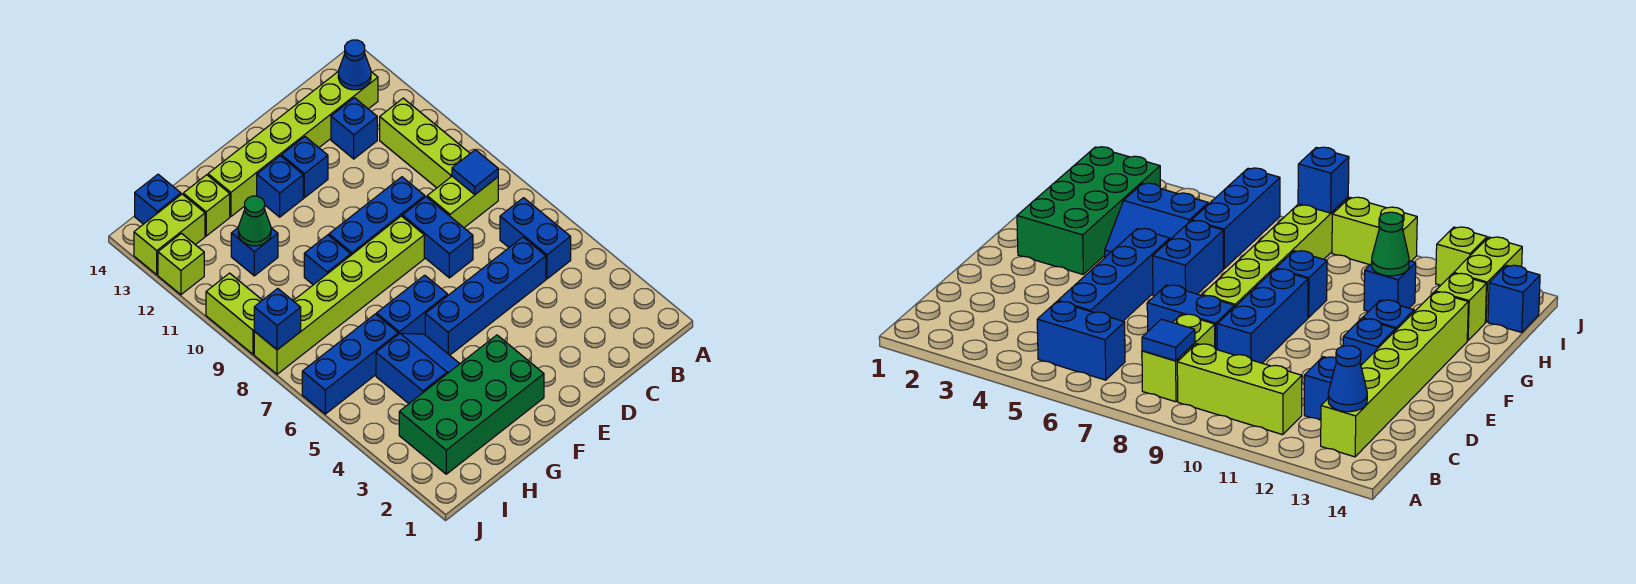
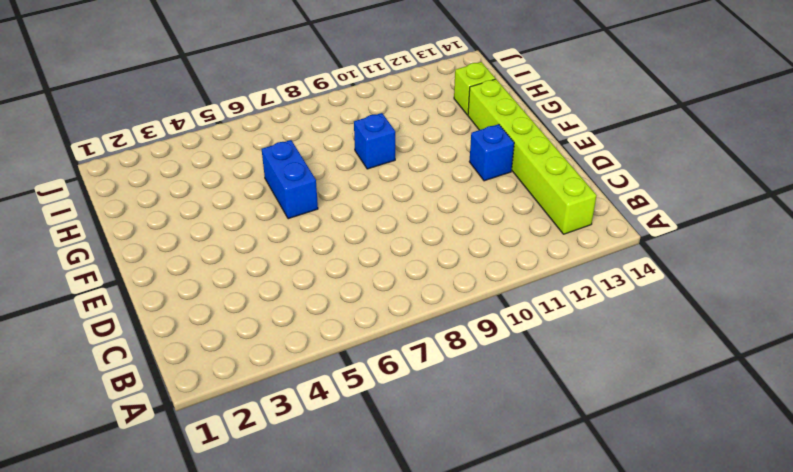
none -> blue 1x2 brick [500,198,571,279]
none -> lime 1x2 brick [427,176,498,228]
none -> lime 1x3 brick [380,98,470,188]

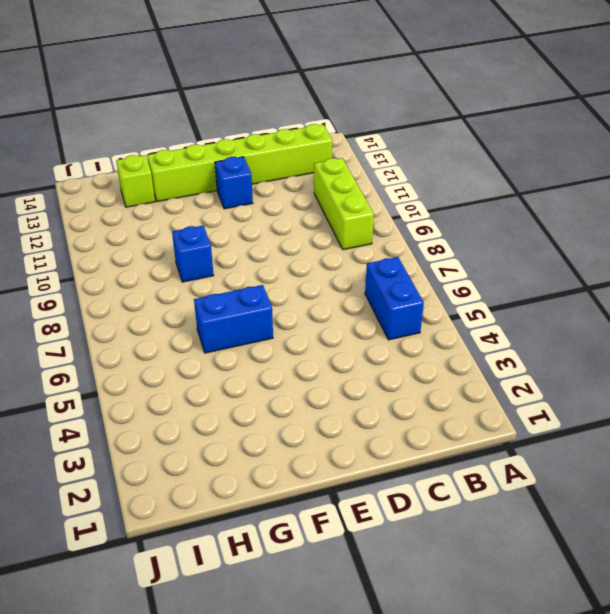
none -> lime 1x2 brick [427,176,498,228]
none -> blue 1x4 brick [425,237,546,355]
none -> blue 1x1 brick [331,98,377,159]

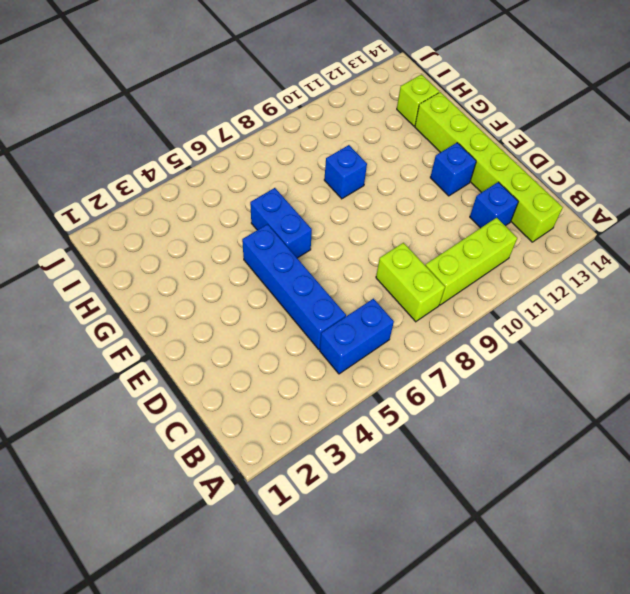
none -> blue 1x2 brick [402,197,473,278]
none -> blue 1x3 brick [329,177,425,255]
none -> lime 1x6 brick [254,216,424,374]

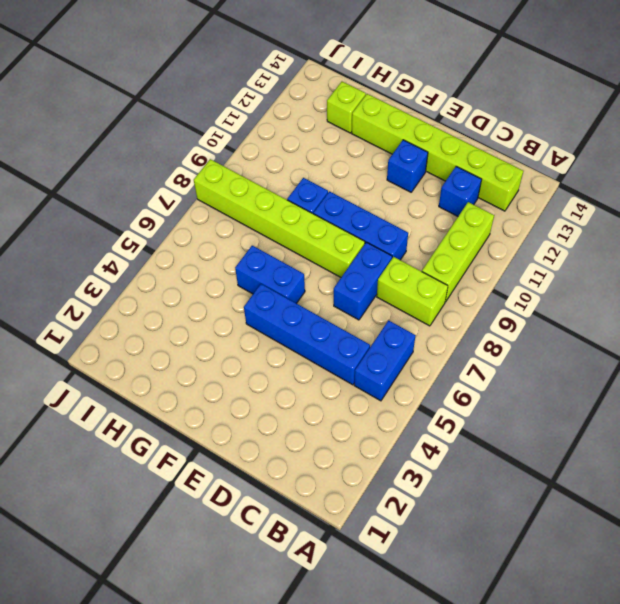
none -> green 2x4 brick [399,335,544,474]
none -> blue 1x1 brick [257,156,303,217]
none -> blue 2x2 slope [376,333,460,403]

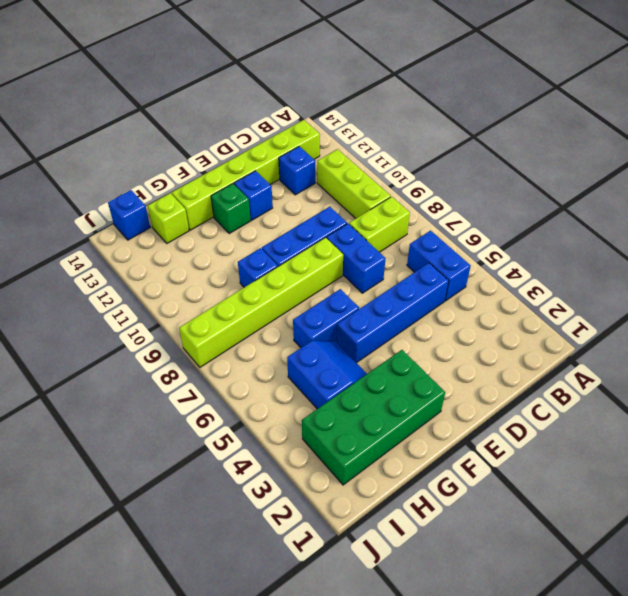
green 1x1 brick [211,184,251,234] -> blue 1x1 brick [257,156,303,217]
none -> blue 1x3 brick [302,314,398,414]
none -> blue 1x1 brick [231,228,278,276]
none -> lime 1x2 brick [134,194,205,275]

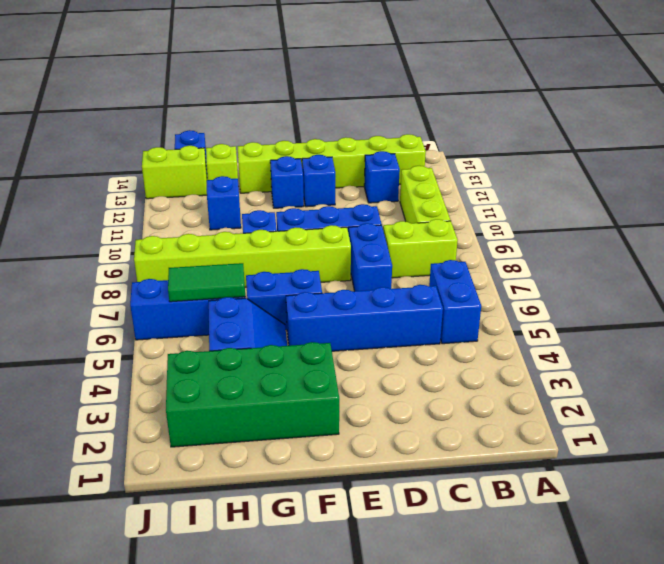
green 1x2 tile [168,263,245,302] -> none
none -> lime 1x2 brick [206,273,262,354]
none -> lime 1x1 brick [158,233,204,295]
none -> blue 1x1 tile [452,150,498,195]

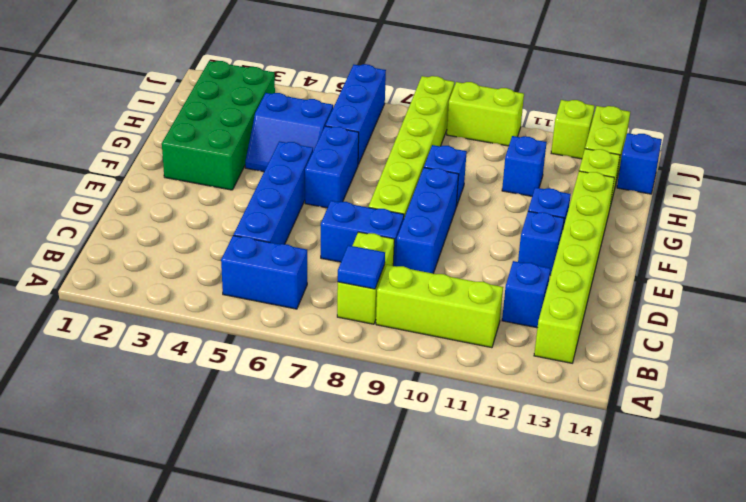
none -> blue 1x1 cone [338,40,371,90]
none -> green 1x1 cone [238,196,271,246]
none -> blue 1x1 brick [254,289,301,350]

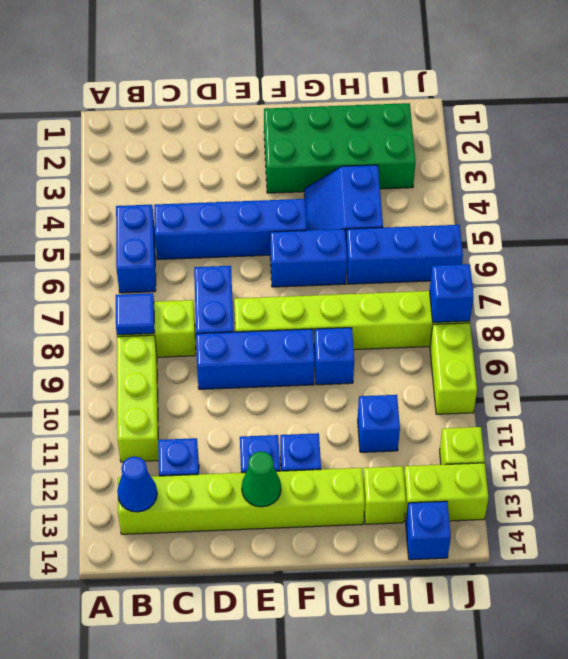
green 1x1 cone [242,451,281,507] -> green 1x1 cone moved to [238,196,271,246]

